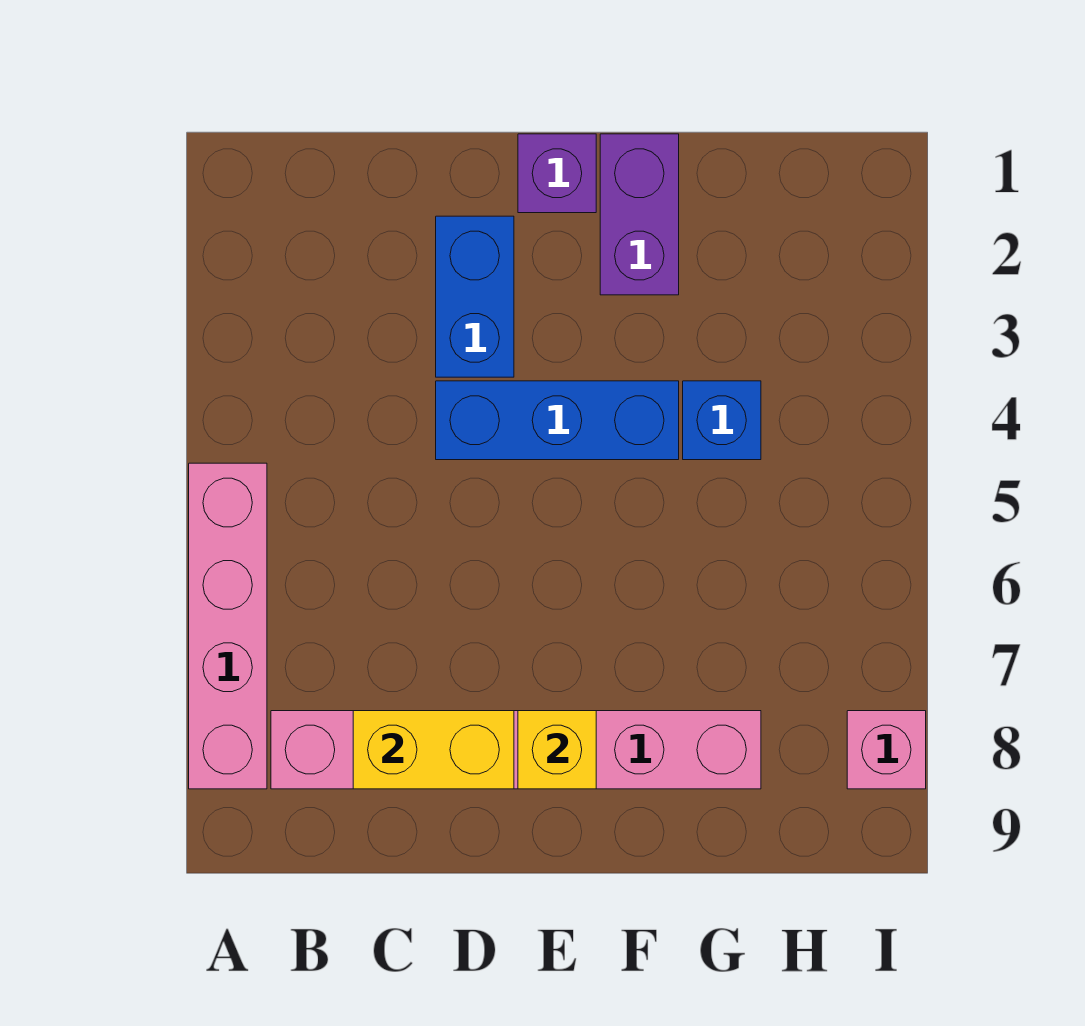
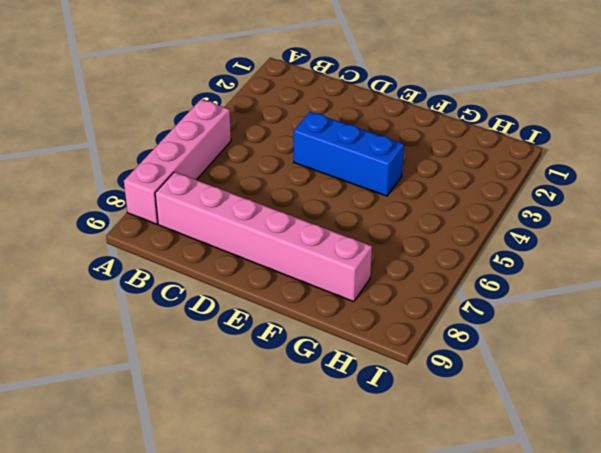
none -> blue 1x2 brick [436,216,514,377]
none -> purple 1x1 brick [518,134,596,213]

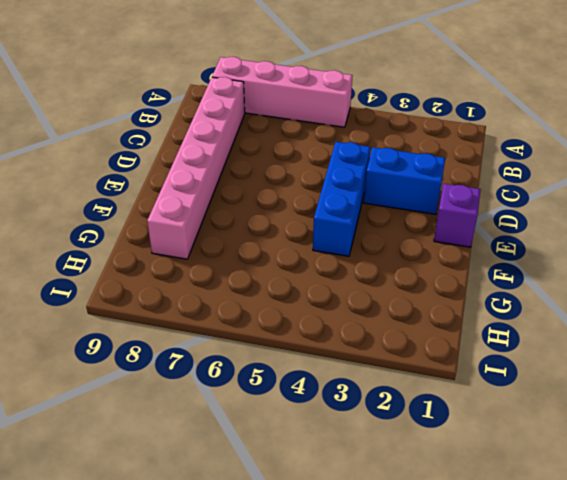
none -> purple 1x2 brick [600,134,679,295]
none -> blue 1x1 brick [683,381,761,460]

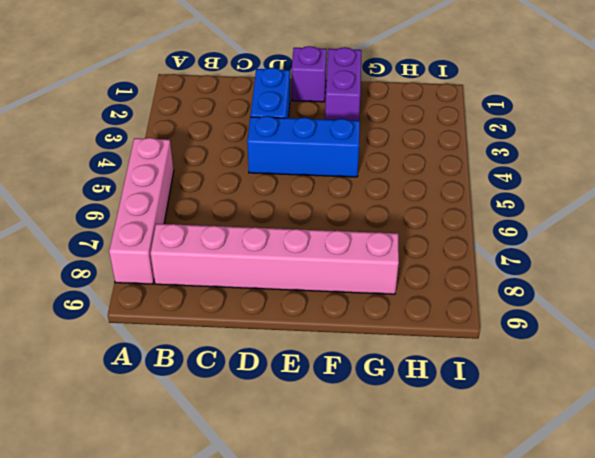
none -> blue 1x1 brick [683,381,761,460]
none -> pink 1x1 brick [847,711,926,789]

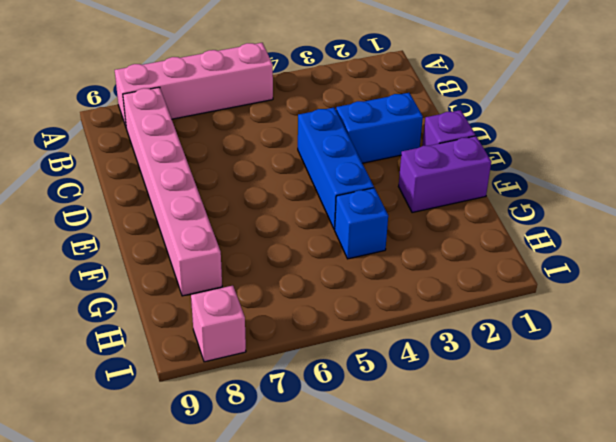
none -> yellow 1x2 brick [353,711,514,789]
none -> yellow 1x1 brick [518,711,596,789]

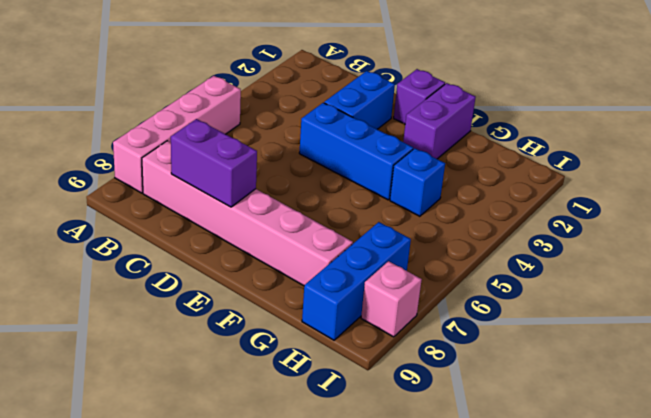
purple 1x2 brick [171,119,257,207] -> yellow 1x2 brick [353,711,514,789]
blue 1x3 brick [302,222,411,340] -> none
none -> yellow 1x1 brick [518,711,596,789]

